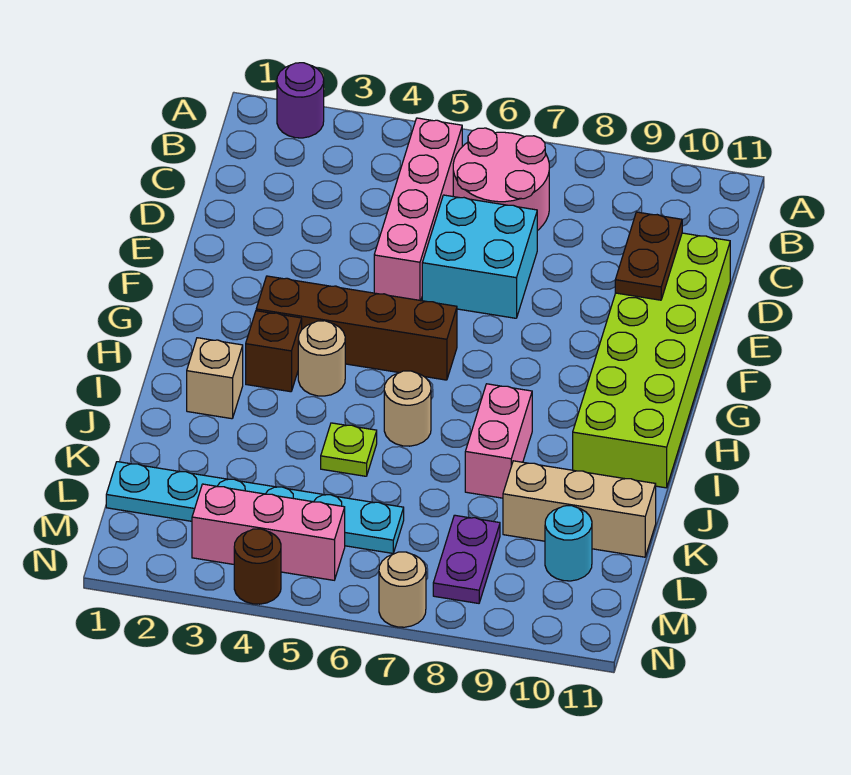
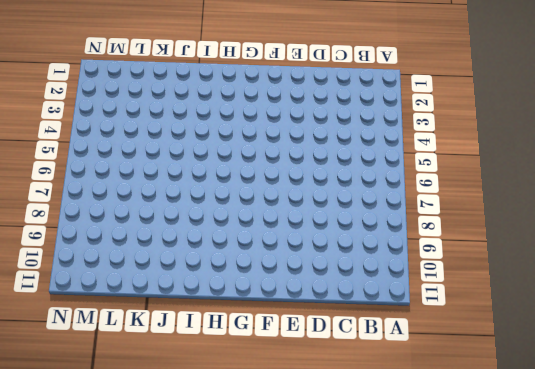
none -> purple 1x1 round brick [277,63,324,138]
none -> pink 1x4 brick [374,118,462,301]
none -> pink 2x2 round brick [453,128,549,231]

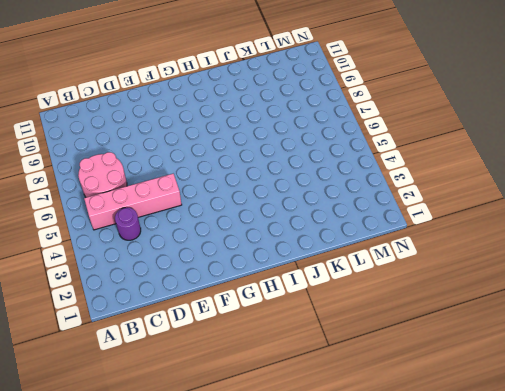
purple 1x1 round brick [115,207,141,240] -> purple 1x1 round brick moved to [277,63,324,138]
none -> cyan 2x2 brick [422,195,537,318]
none -> lime 2x6 brick [573,233,730,488]
none -> brown 1x4 brick [256,276,457,380]

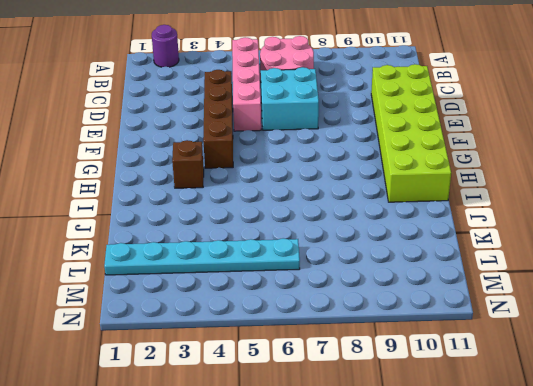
brown 1x4 brick [203,70,233,168] -> brown 1x4 brick turned to [256,276,457,380]
none -> tan 1x1 round brick [298,321,345,396]
none -> tan 1x1 brick [187,338,243,419]
none -> tan 1x1 round brick [384,371,431,446]

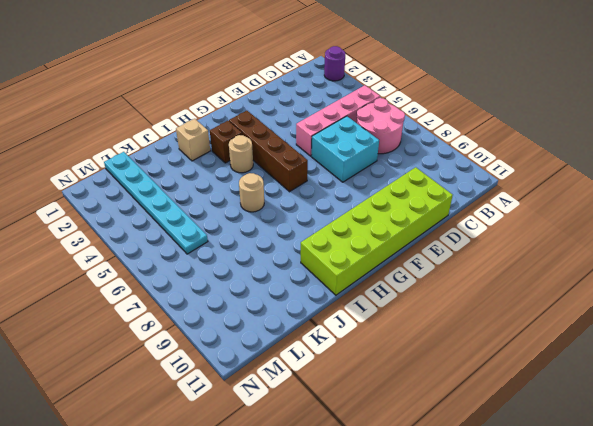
none -> pink 1x2 brick [465,384,532,498]
none -> lime 1x1 plate [321,423,377,476]
none -> tan 1x3 brick [503,461,656,557]

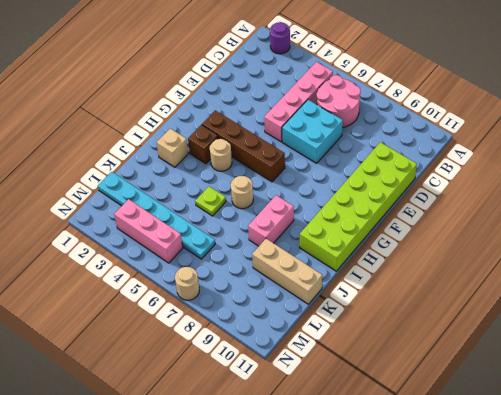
none -> purple 1x2 plate [433,515,500,603]
none -> cyan 1x1 round brick [545,506,592,581]
none -> brown 1x1 round brick [234,529,281,604]

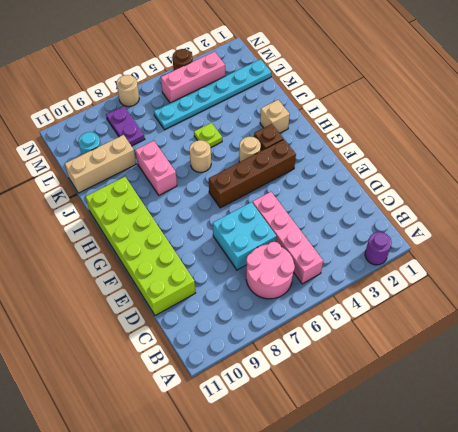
none -> brown 1x2 plate [615,212,682,300]

